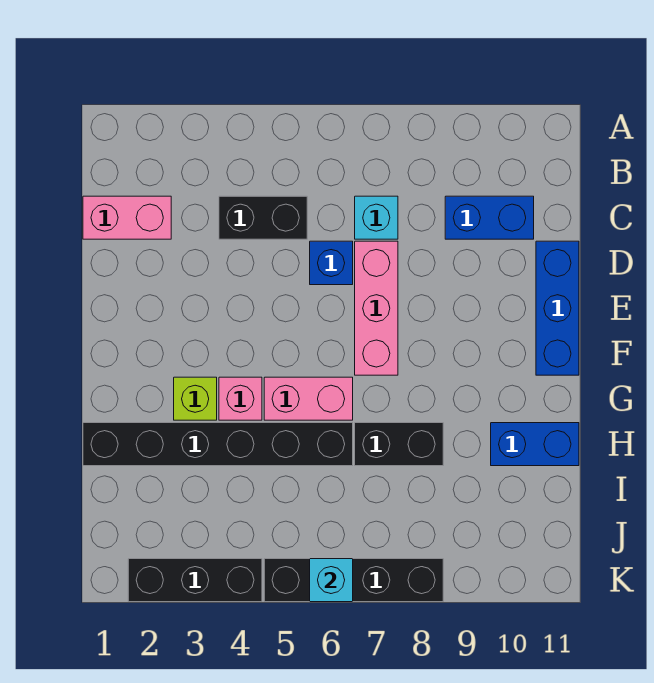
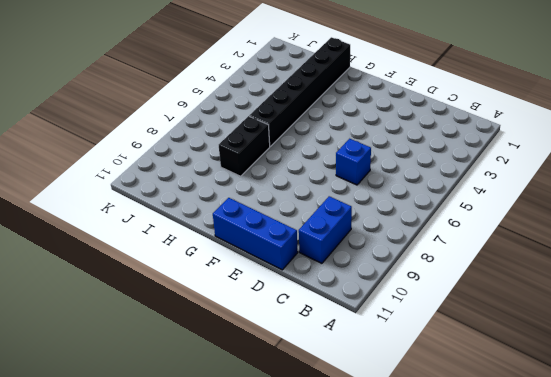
none -> pink 1x2 brick [83,196,171,239]
none -> black 1x2 brick [219,196,307,239]
none -> cyan 1x1 brick [355,196,398,239]

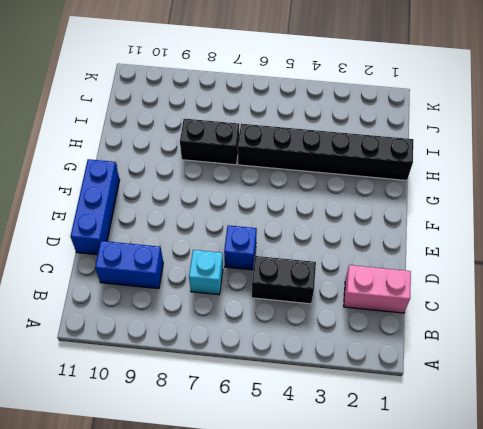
none -> pink 1x3 brick [355,241,398,375]
none -> lime 1x1 brick [174,377,217,420]
none -> pink 1x1 brick [219,377,262,420]

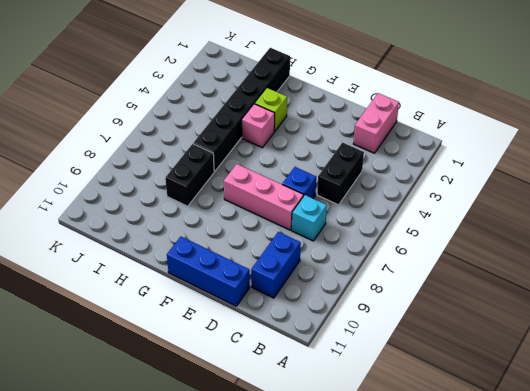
none -> pink 1x2 brick [264,377,353,420]
none -> blue 1x2 brick [491,423,579,466]
none -> black 1x3 brick [128,559,262,602]

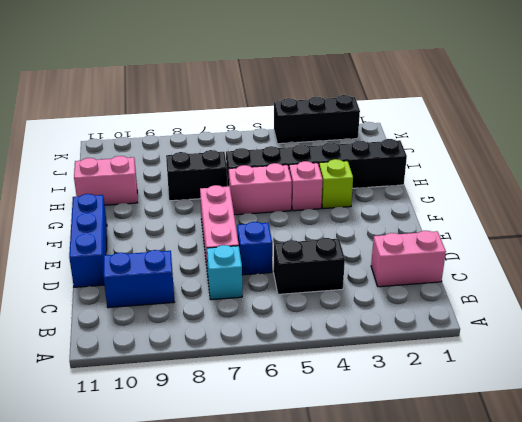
pink 1x2 brick [74,156,137,205] -> blue 1x2 brick [491,423,579,466]
none -> black 1x4 brick [264,559,443,602]
none -> cyan 1x1 brick [310,559,353,602]

